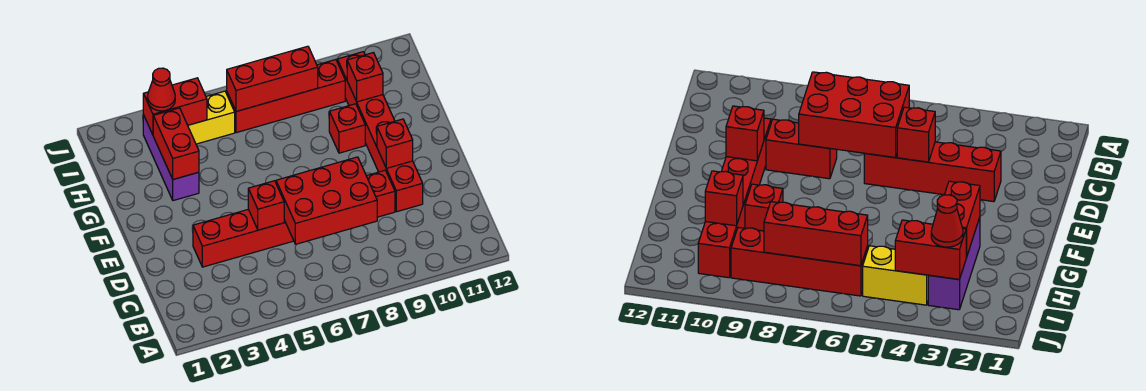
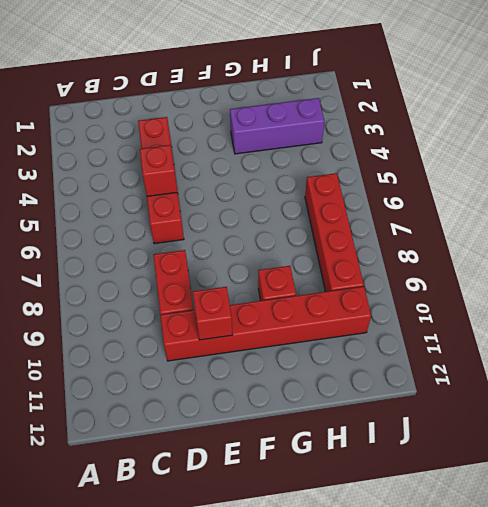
none -> yellow 1x2 brick [188,91,235,144]
none -> red 2x3 brick [276,157,377,244]
none -> red 1x2 brick [153,108,199,179]

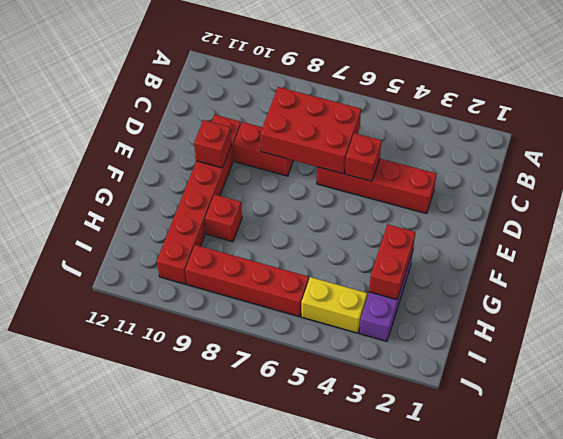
none -> red 1x1 brick [347,53,383,102]
none -> red 1x2 brick [143,78,207,135]
none -> red 1x3 brick [227,46,318,112]

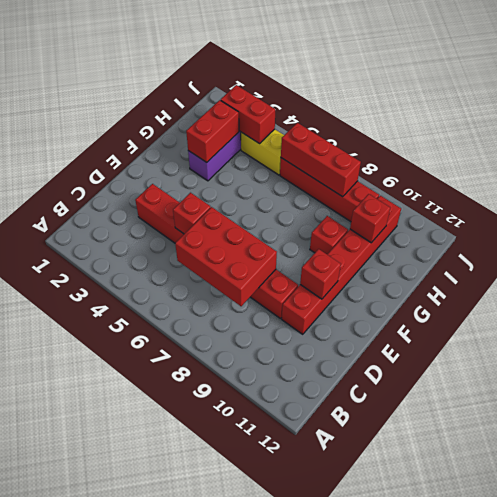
none -> red 1x1 cone [147,68,175,111]

